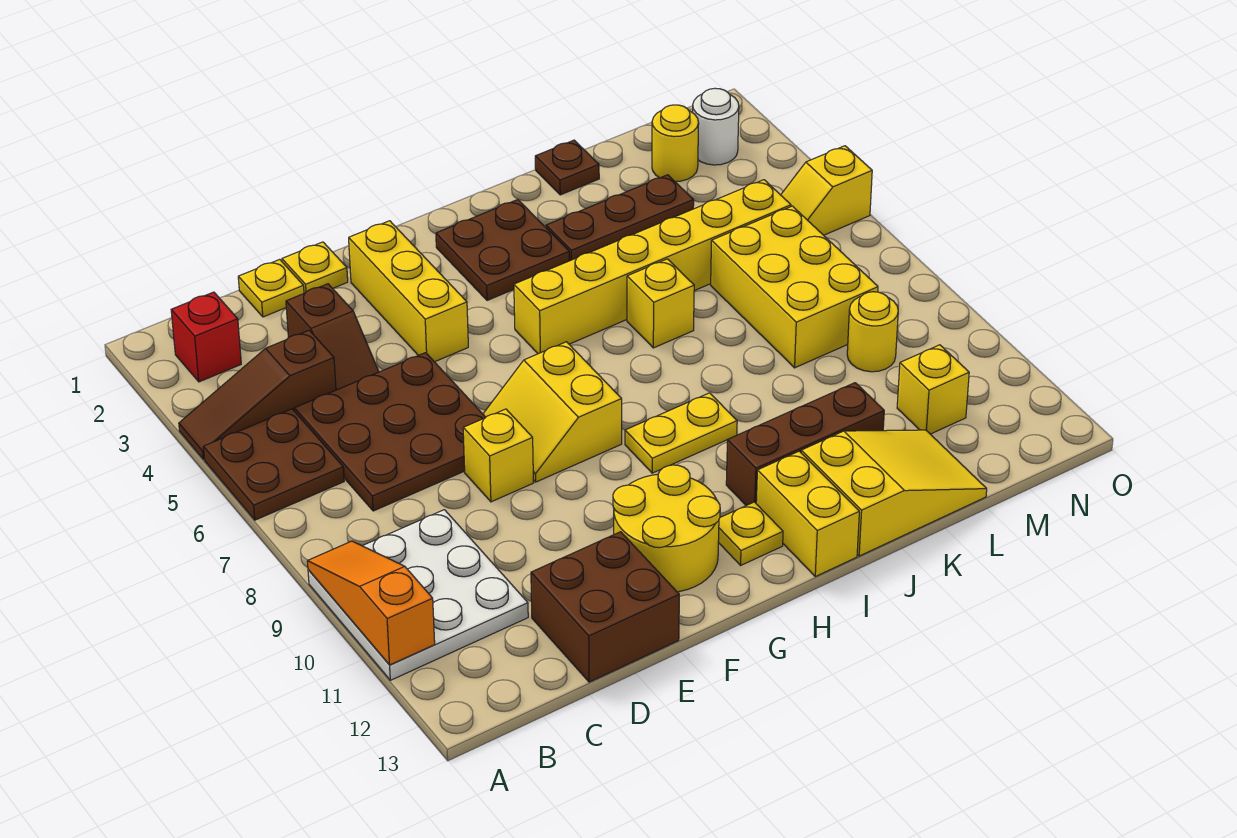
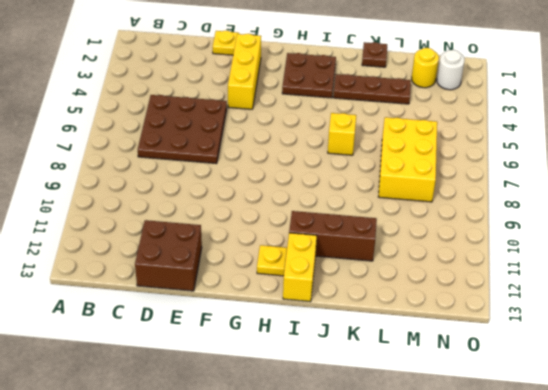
none -> brown 1x3 slope [179,330,336,460]
none -> brown 2x2 plate [203,409,344,520]
none -> white 3x3 plate [308,510,528,680]
none -> red 1x1 brick [171,292,241,382]

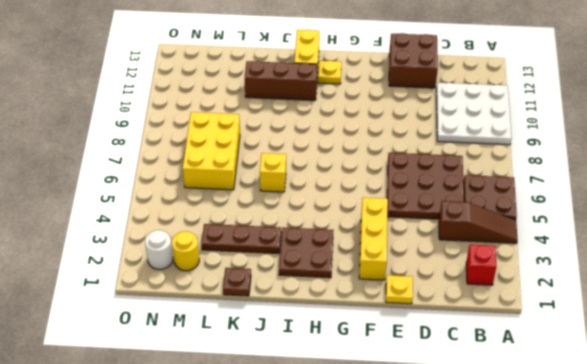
none -> yellow 1x1 plate [238,259,304,317]
none -> brown 1x2 slope [286,284,379,390]
none -> yellow 1x1 brick [463,409,533,502]
none -> yellow 2x2 slope [483,342,622,482]

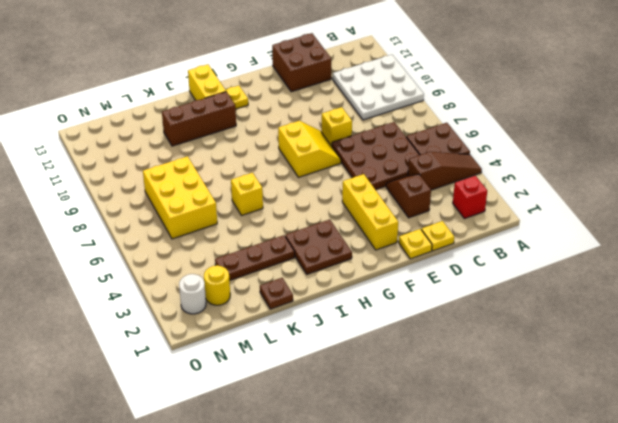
none -> yellow 2x2 round brick [613,465,720,592]
none -> yellow 1x6 brick [514,180,791,354]
none -> yellow 1x2 plate [625,393,737,473]
none -> yellow 2x3 slope [801,430,987,556]

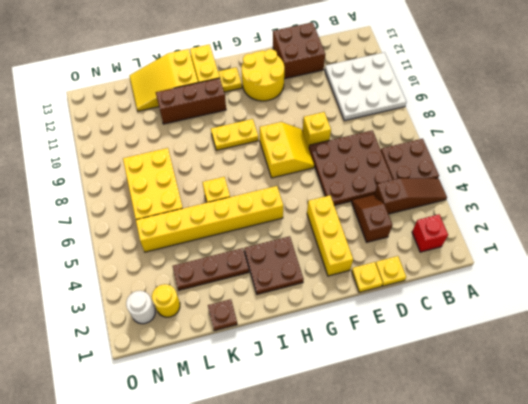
none -> yellow 1x1 round brick [847,292,898,372]
none -> yellow 1x1 brick [897,345,969,434]
none -> yellow 1x2 slope [781,146,872,235]
none -> orange 1x3 slope [307,541,435,665]

